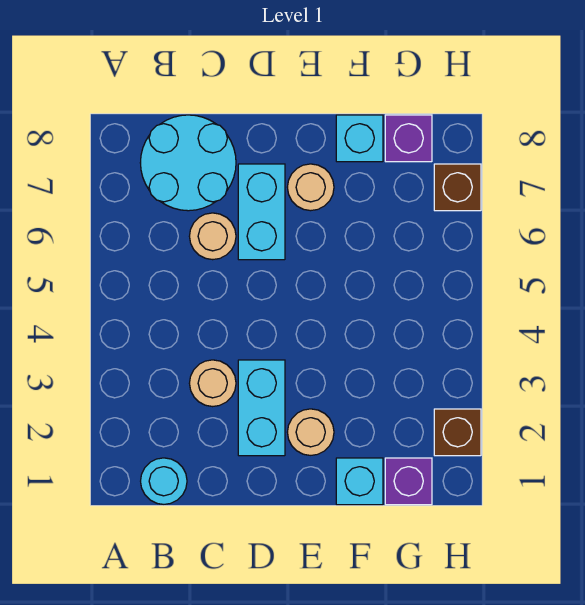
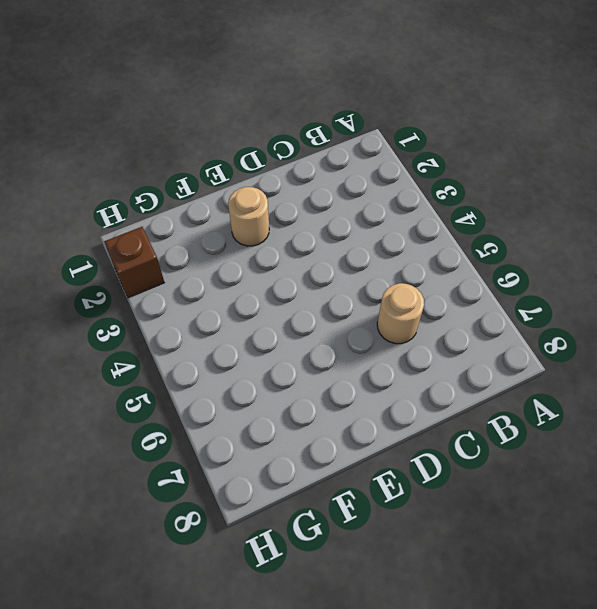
none -> cyan 1x1 round brick [141,458,187,504]
none -> cyan 2x2 round brick [140,115,236,211]
none -> tan 1x1 round brick [189,360,236,407]

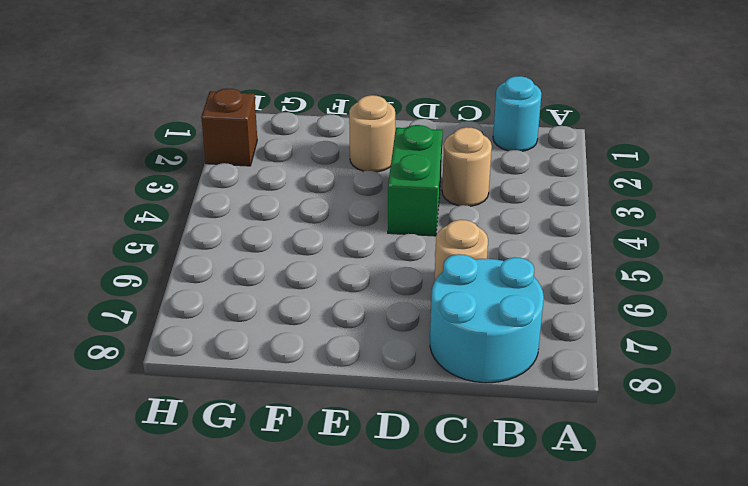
green 1x2 brick [388,125,443,236] -> cyan 1x2 brick [238,360,285,456]
none -> cyan 1x2 brick [238,164,285,260]
none -> tan 1x1 round brick [287,164,334,211]
none -> cyan 1x1 brick [336,458,383,505]

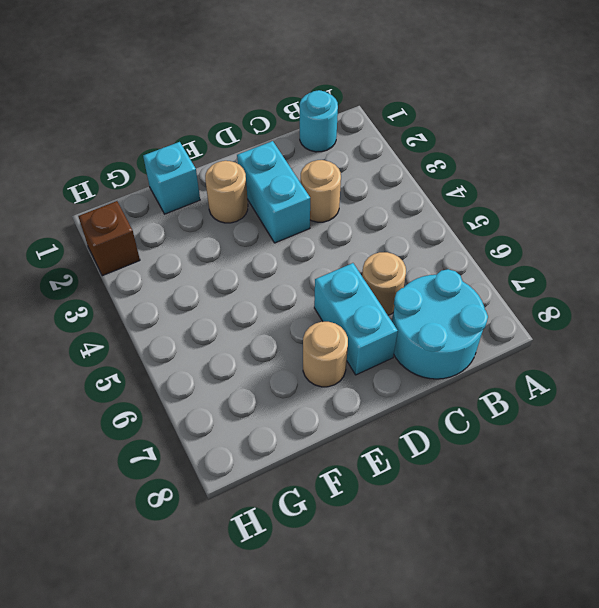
none -> cyan 1x1 brick [336,115,383,162]
none -> purple 1x1 brick [385,458,432,505]
none -> purple 1x1 brick [385,115,432,162]

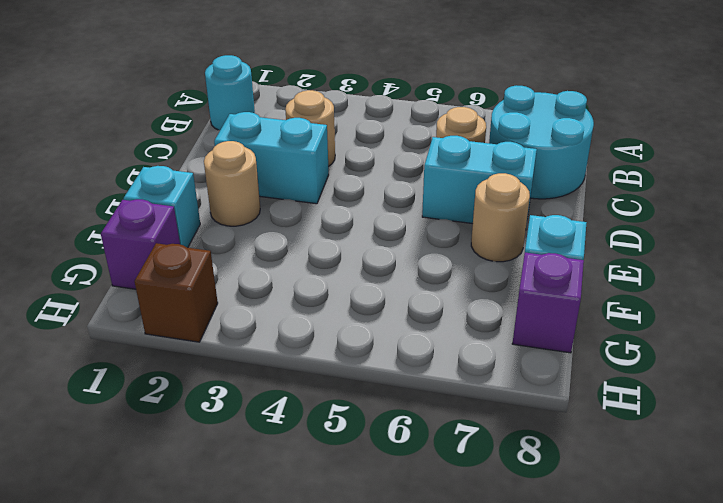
none -> brown 1x1 brick [434,164,481,211]

